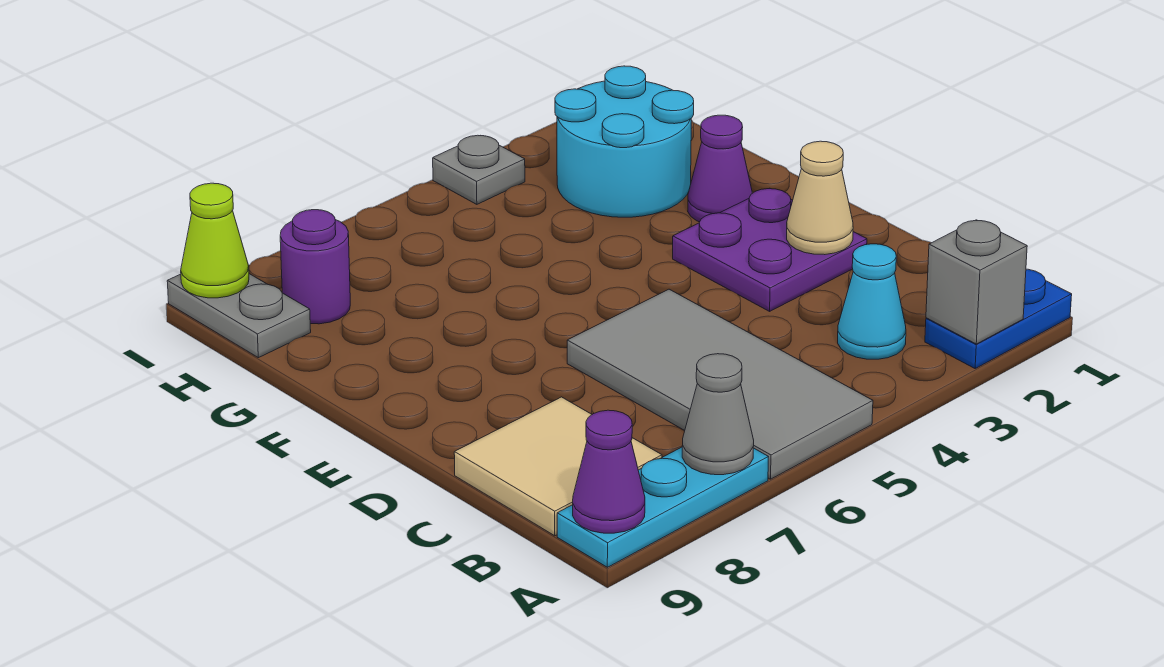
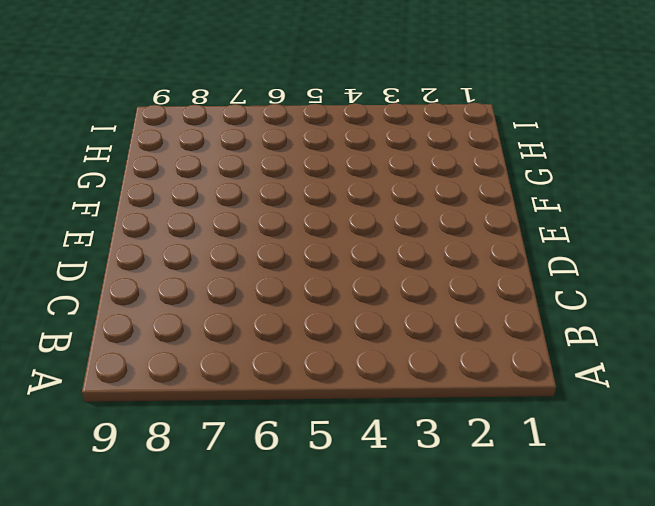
none -> blue 1x2 plate [925,269,1072,368]
none -> grey 2x4 tile [567,289,873,479]
none -> cyan 1x3 plate [557,447,768,567]

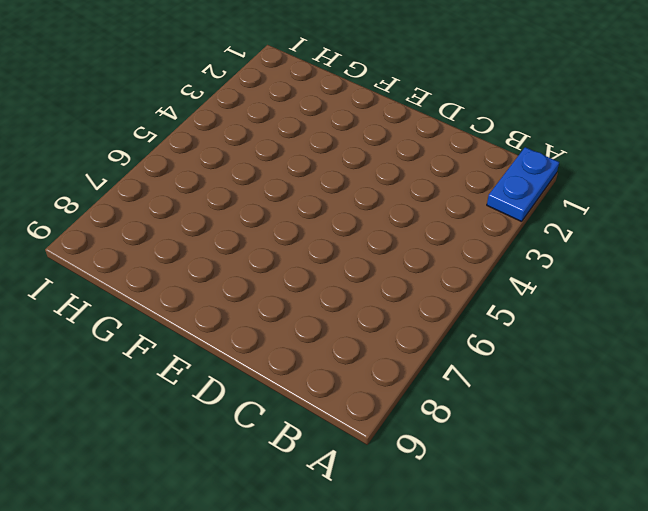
none -> grey 2x4 tile [567,289,873,479]
none -> cyan 1x3 plate [557,447,768,567]
none -> cyan 1x1 cone [838,244,906,359]

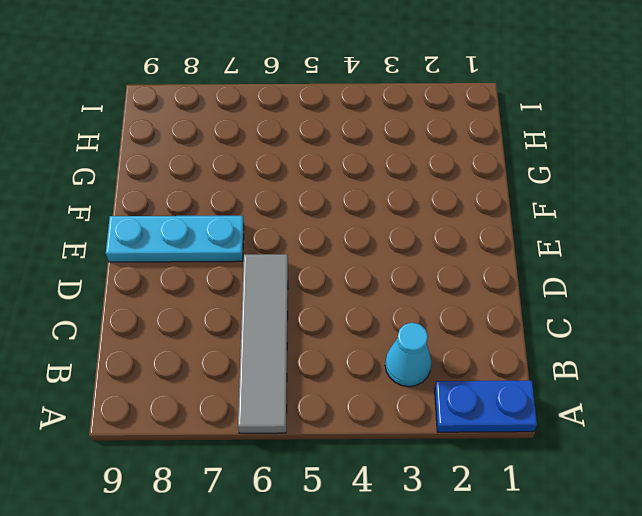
grey 1x4 tile [238,254,288,433] -> grey 2x4 tile [567,289,873,479]
cyan 1x3 plate [106,216,244,262] -> cyan 1x3 plate moved to [557,447,768,567]
none -> tan 2x2 tile [454,397,662,536]
none -> purple 2x2 plate [673,188,867,311]
none -> purple 1x1 cone [688,115,752,222]

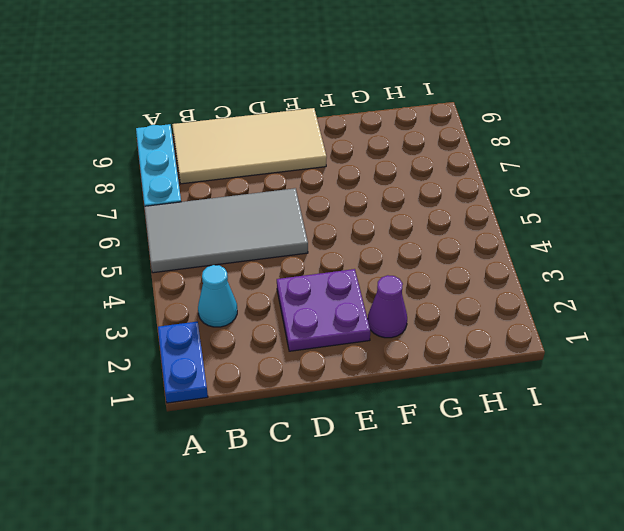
tan 2x4 tile [172,108,327,184] -> tan 2x2 tile [454,397,662,536]
none -> cyan 2x2 round brick [555,66,694,217]
none -> purple 1x1 round brick [280,210,350,324]
none -> grey 1x2 plate [167,274,311,358]

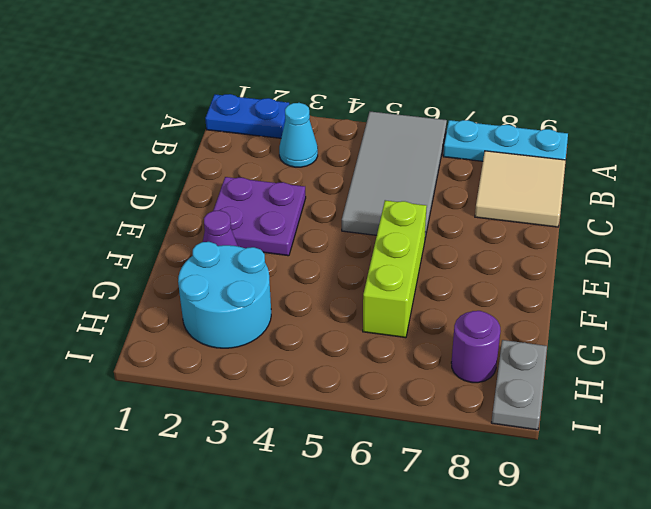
lime 1x3 brick [363,200,427,338] -> none
none -> grey 1x1 plate [433,135,525,204]
none -> grey 1x1 brick [926,220,1027,344]
none -> grey 1x1 cone [682,354,754,475]

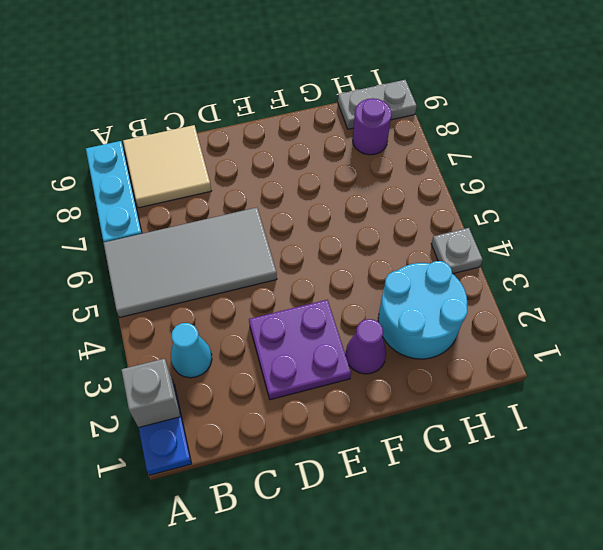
none -> grey 1x1 cone [682,354,754,475]
none -> purple 1x1 cone [573,410,645,533]
none -> tan 1x1 cone [787,141,853,255]

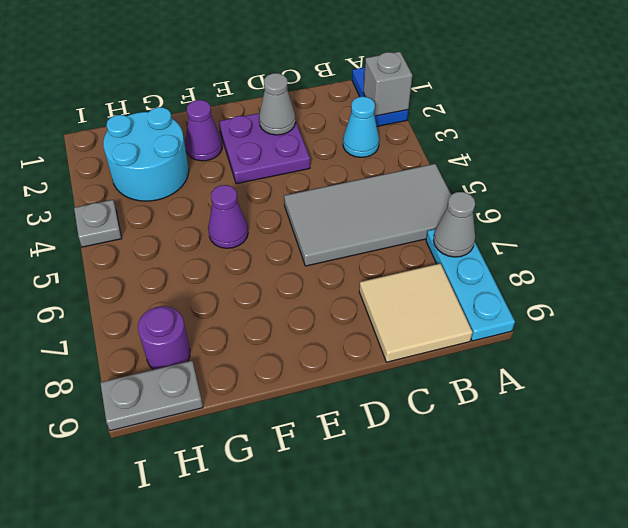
grey 1x1 cone [259,73,296,135] -> tan 1x1 cone [787,141,853,255]
purple 1x1 cone [208,185,248,248] -> purple 1x1 cone moved to [573,410,645,533]
none -> lime 1x1 cone [181,183,249,298]

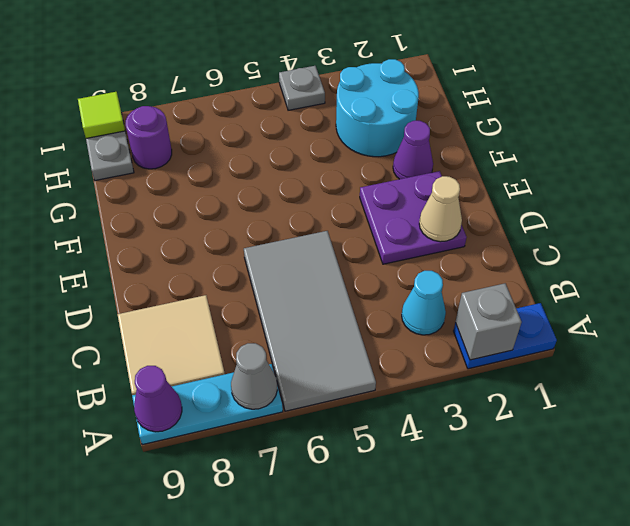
lime 1x1 tile [78,92,125,138] -> lime 1x1 cone [181,183,249,298]

